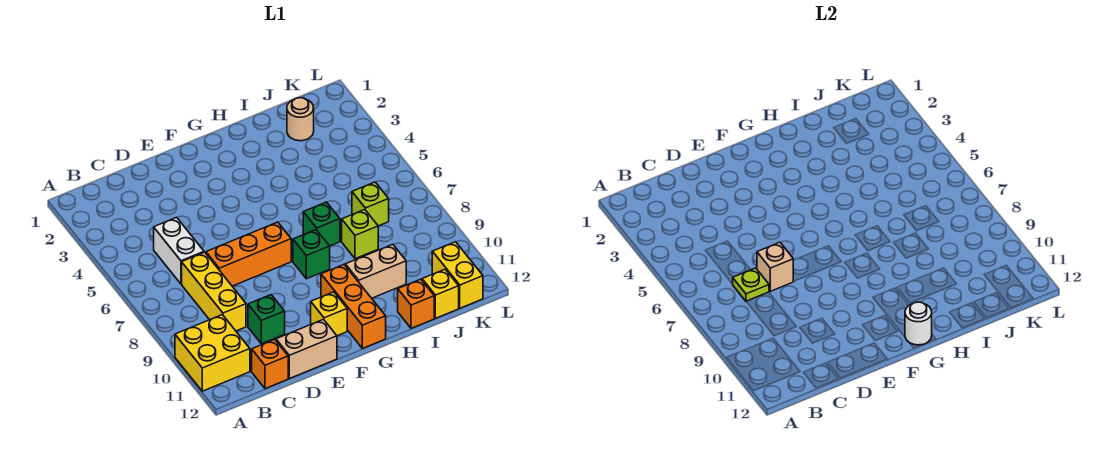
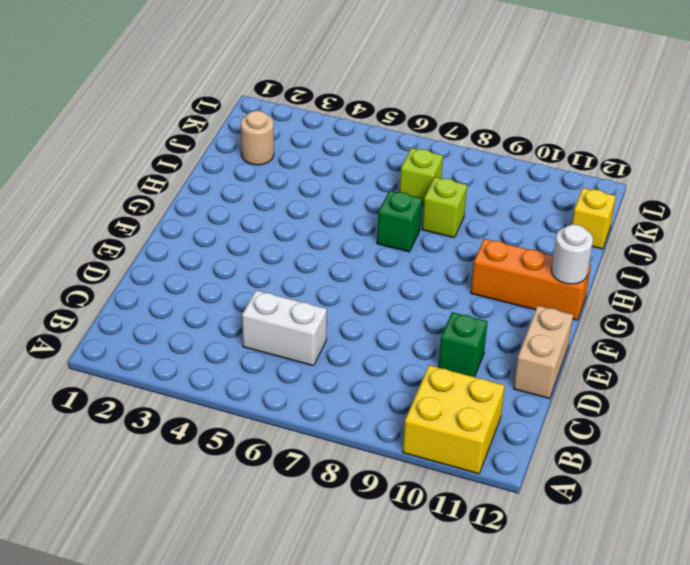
none -> yellow 1x3 brick [182,252,246,331]
none -> orange 1x1 brick [252,339,288,389]
none -> orange 1x3 brick [206,222,291,286]

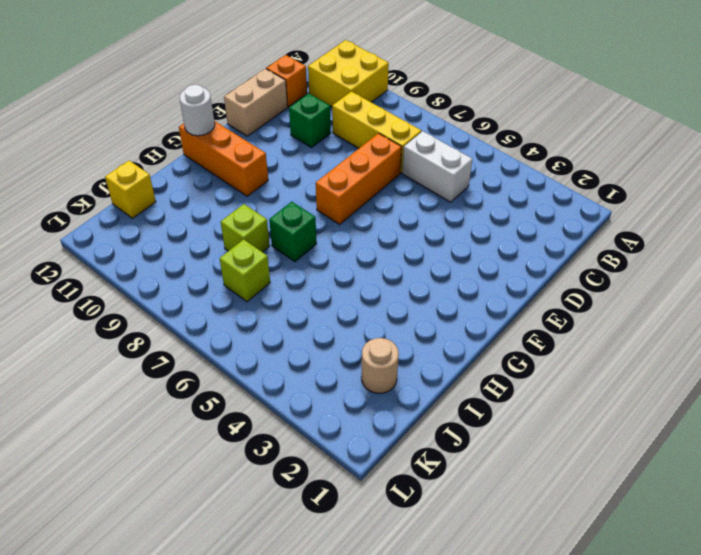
none -> yellow 1x1 brick [311,292,347,336]
none -> green 1x1 brick [293,230,330,279]
none -> tan 1x2 brick [345,244,406,298]

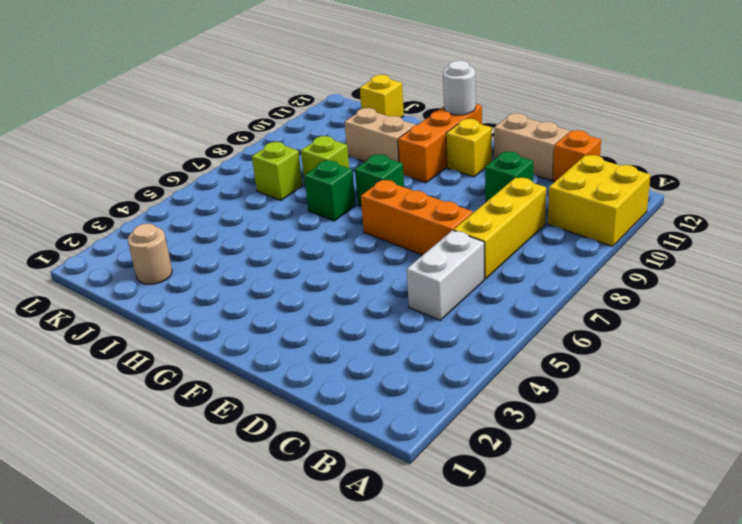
none -> orange 1x1 brick [398,279,434,328]
none -> yellow 1x2 brick [432,242,483,308]
none -> lime 1x1 plate [732,268,769,301]

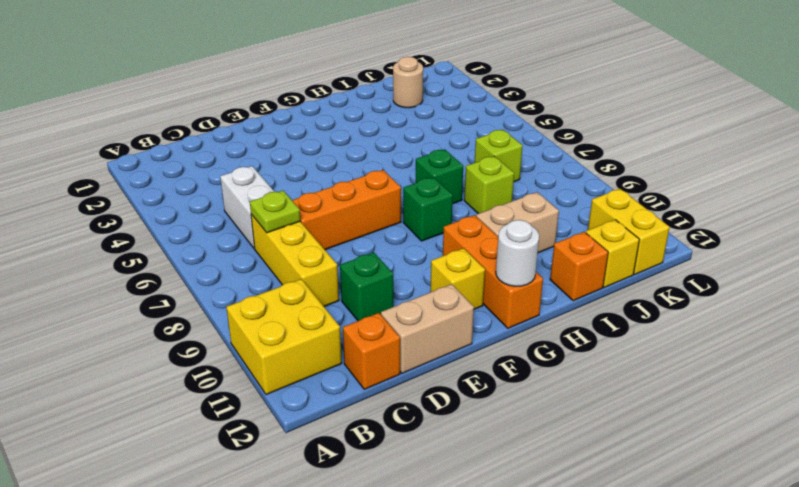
none -> tan 1x1 brick [757,242,794,291]

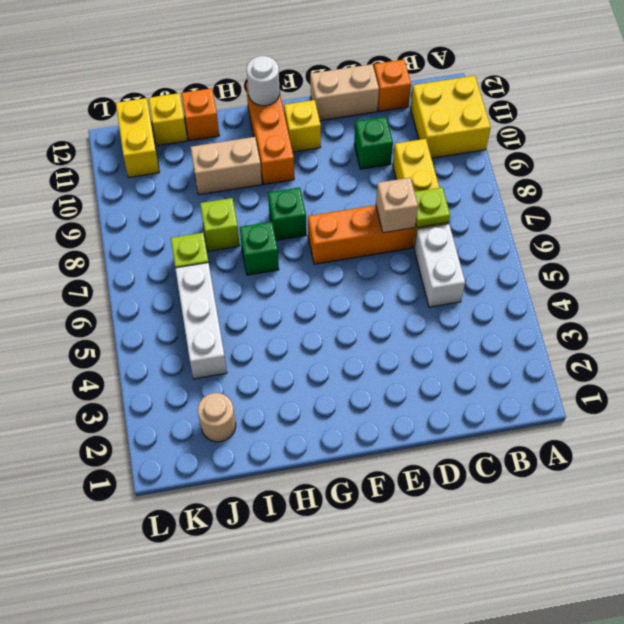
white 1x3 brick [175,263,227,379] -> none

